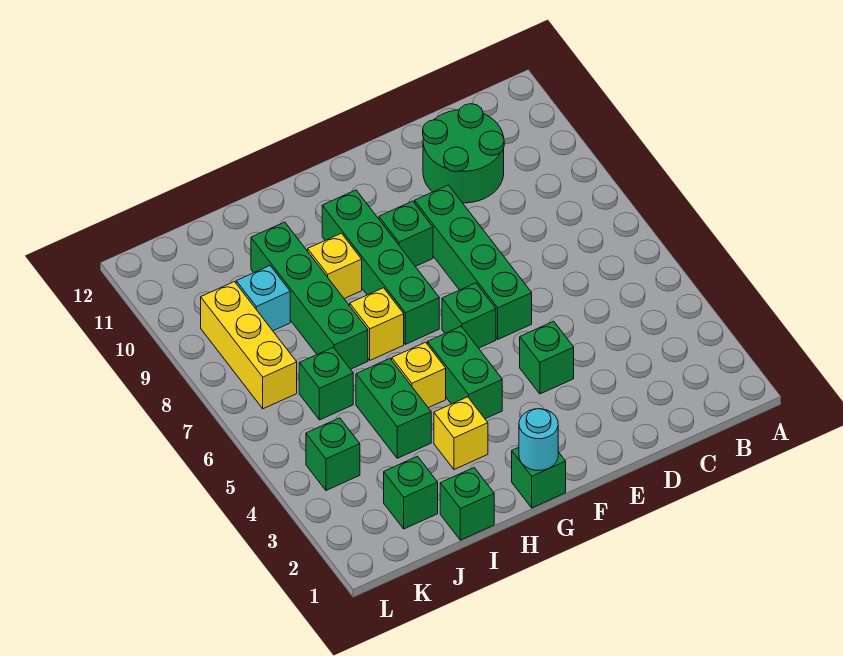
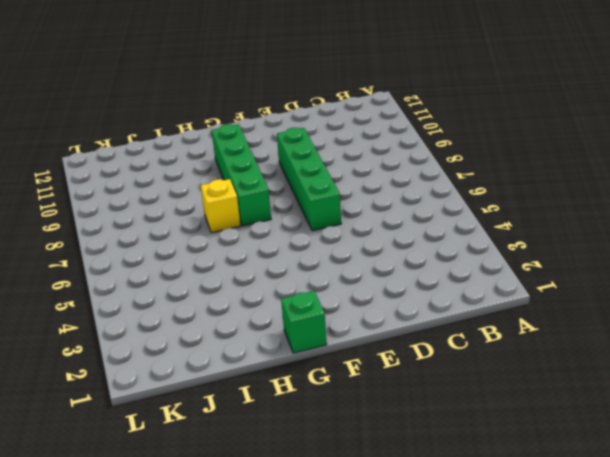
none -> green 2x2 round brick [423,104,504,203]
none -> green 1x1 brick [520,321,574,394]
none -> green 1x1 brick [442,283,496,348]

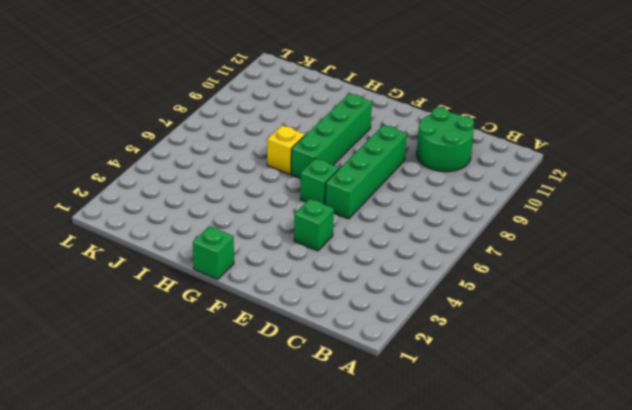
none -> green 1x1 brick [379,201,433,267]
none -> green 1x2 brick [427,326,502,419]
none -> yellow 1x1 brick [434,397,488,469]

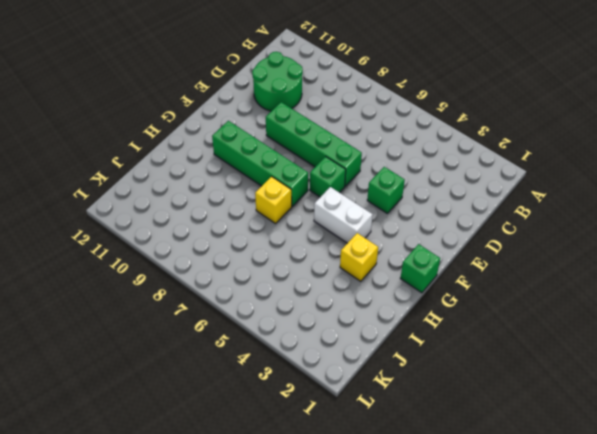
white 1x2 brick [314,187,373,243] -> green 1x2 brick [427,326,502,419]
none -> green 1x1 brick [379,201,433,267]
none -> yellow 1x1 brick [392,342,446,408]
none -> yellow 1x1 brick [308,233,362,299]

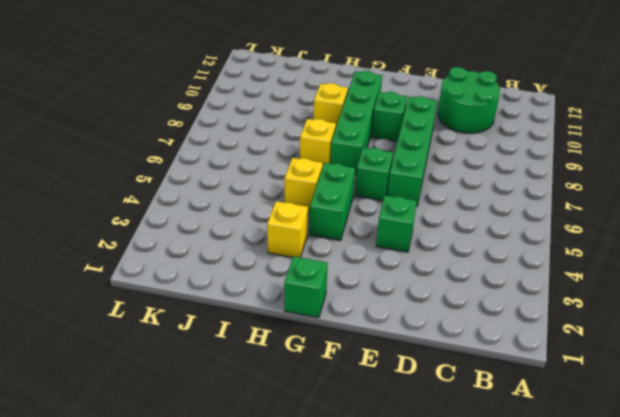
none -> green 1x1 brick [440,468,494,540]
none -> green 1x2 brick [356,359,431,458]
none -> green 1x4 brick [251,222,368,369]

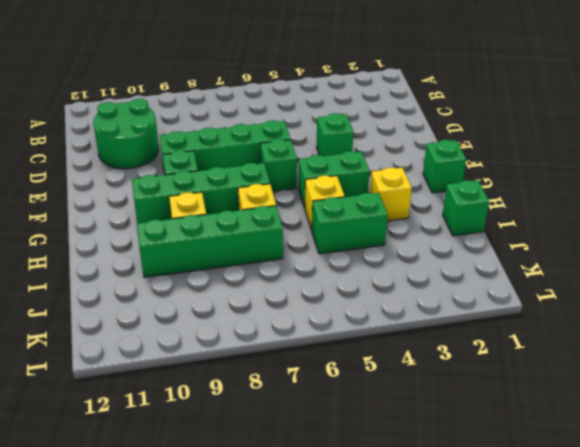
none -> green 1x1 brick [384,456,438,529]
none -> green 1x1 brick [299,347,353,420]
none -> cyan 1x1 brick [236,266,290,331]

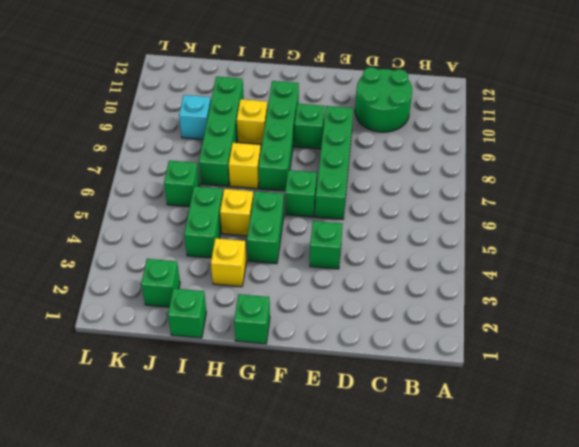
none -> green 1x1 brick [306,418,360,490]
none -> yellow 1x3 brick [201,282,297,409]
none -> cyan 1x1 round brick [519,409,558,470]

